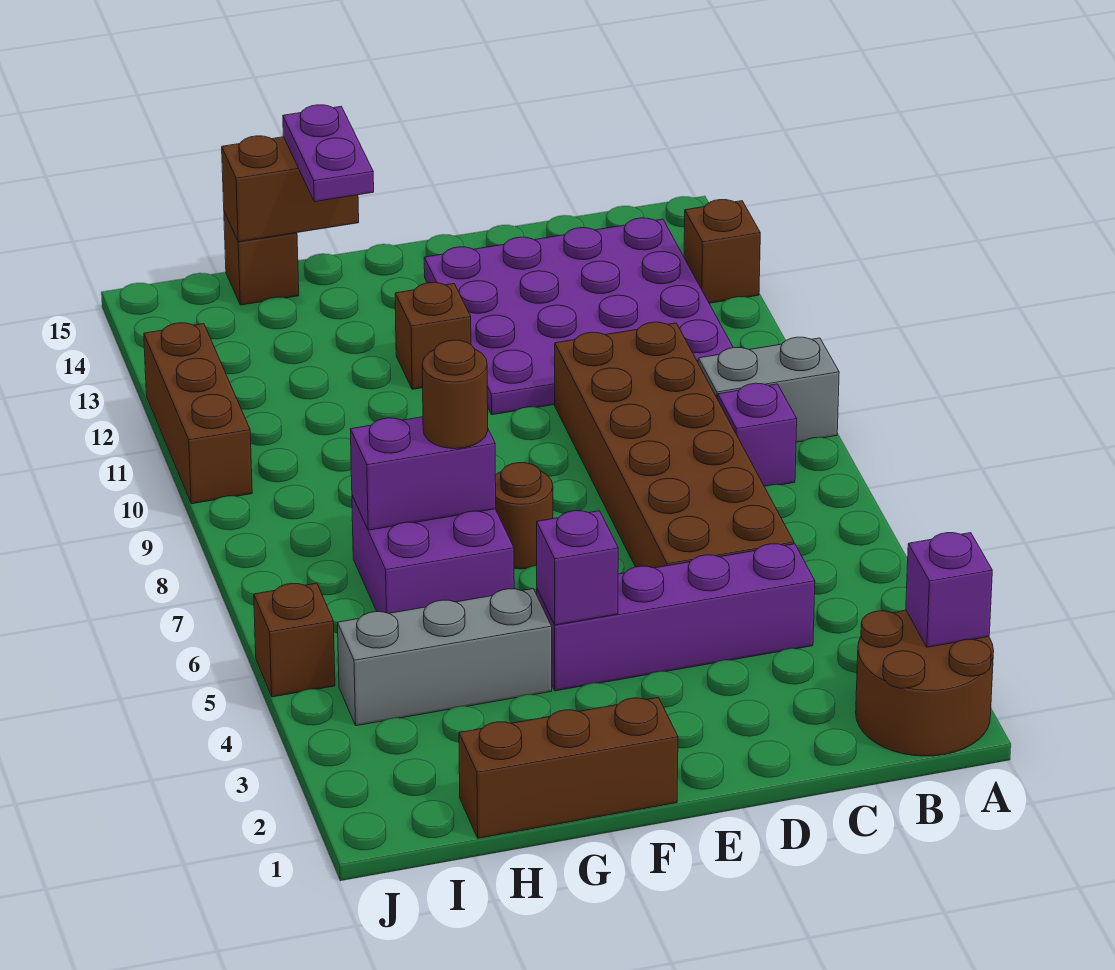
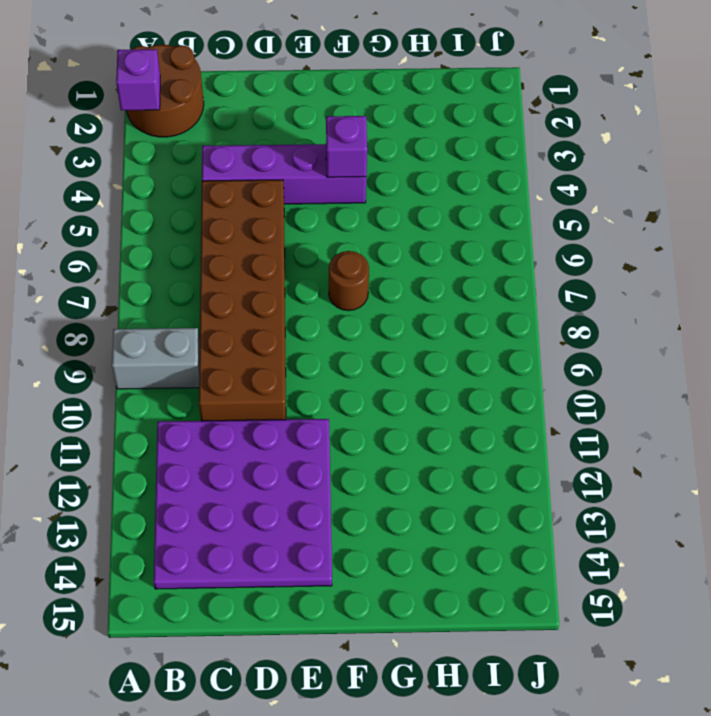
none -> brown 1x1 brick [684,200,760,303]
none -> purple 1x1 brick [718,383,797,487]
none -> brown 1x3 brick [459,697,678,838]

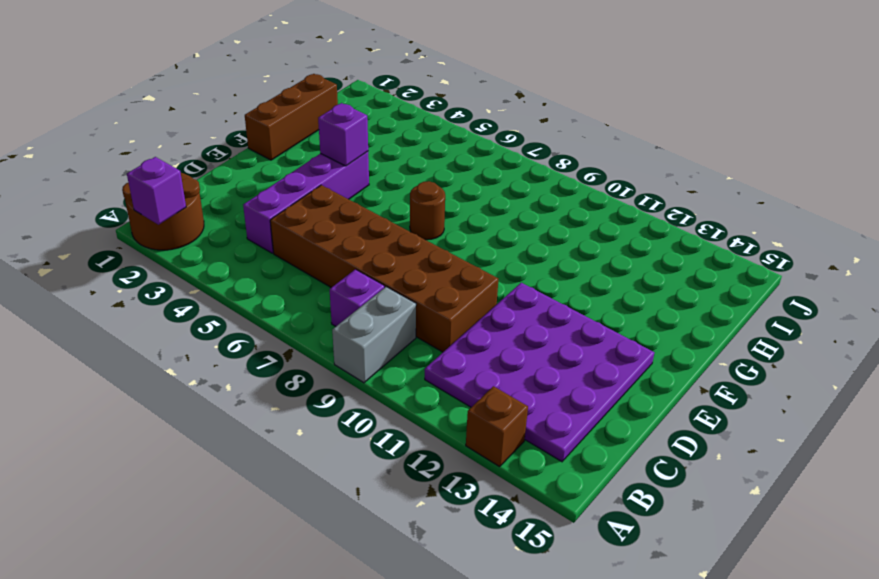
none -> brown 1x1 brick [395,283,471,389]
none -> grey 1x3 brick [337,589,552,726]
none -> purple 2x2 brick [352,496,514,613]

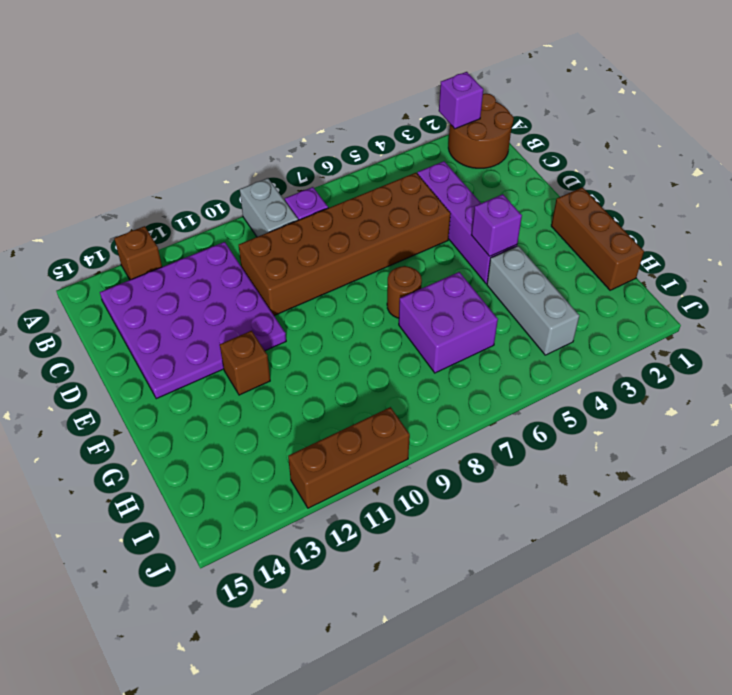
none -> brown 1x1 brick [224,212,299,305]
none -> brown 1x1 brick [254,583,335,697]
none -> purple 1x2 brick [350,417,496,530]

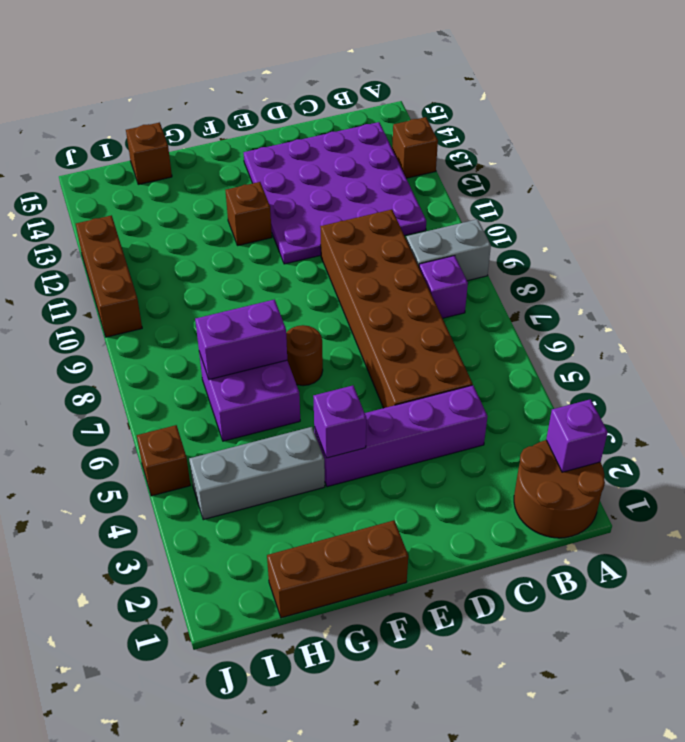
none -> brown 1x2 brick [222,136,359,242]
none -> brown 1x1 round brick [422,340,488,449]
none -> purple 1x2 plate [283,105,374,202]

